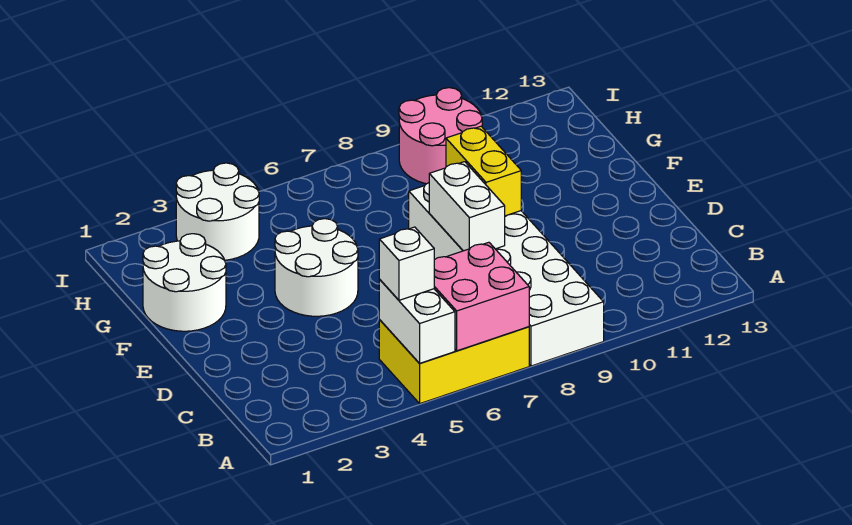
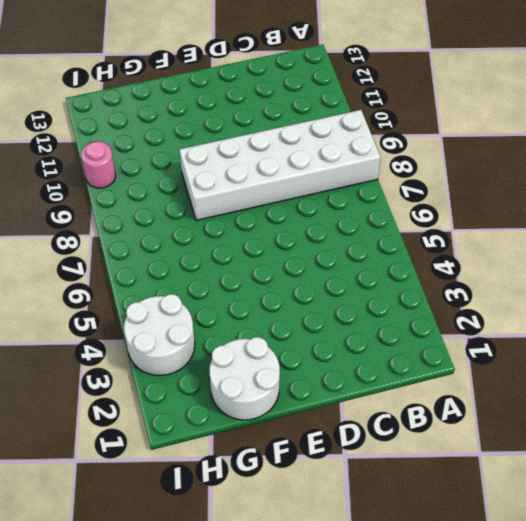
pink 1x1 round brick [81,141,116,188] -> pink 2x2 round brick [399,88,482,184]
none -> yellow 2x3 brick [379,320,529,403]
none -> white 2x2 round brick [275,219,358,316]

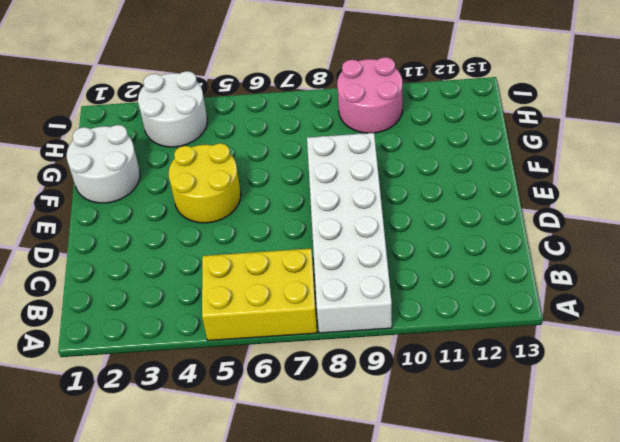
yellow 2x2 round brick [169,143,241,223] -> white 2x2 round brick [275,219,358,316]
none -> white 1x2 brick [379,280,455,363]
none -> pink 2x2 brick [434,242,529,351]

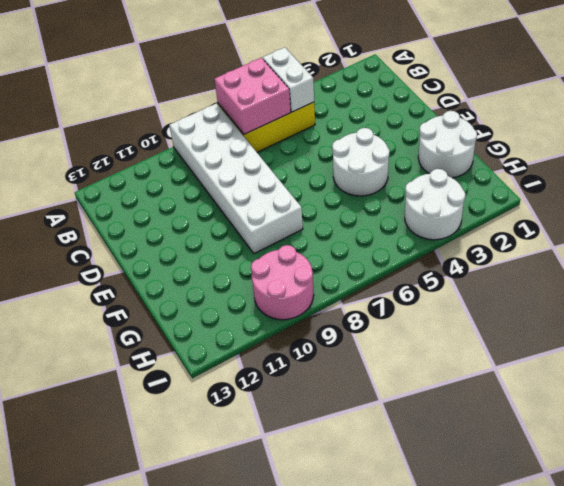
none -> white 1x2 brick [429,162,505,251]
none -> yellow 1x2 brick [446,126,521,216]

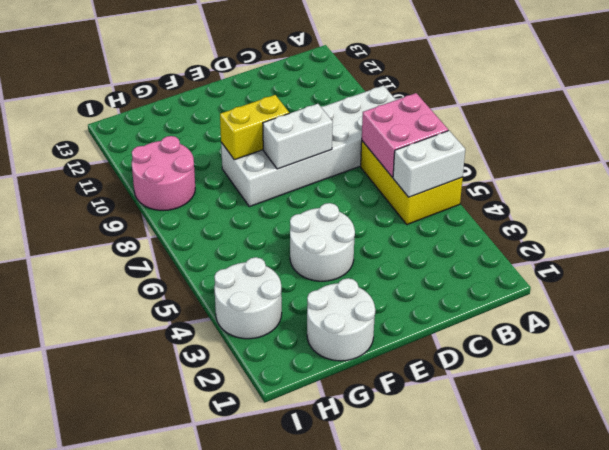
none -> white 1x1 brick [379,227,434,300]

